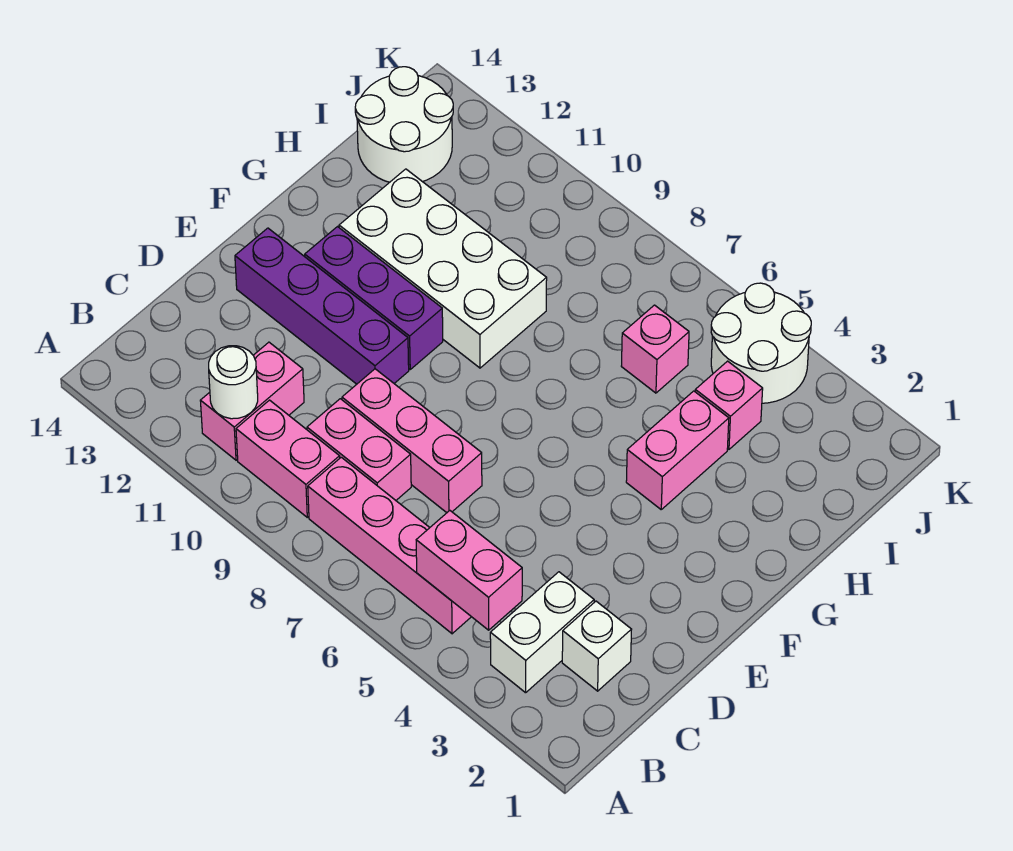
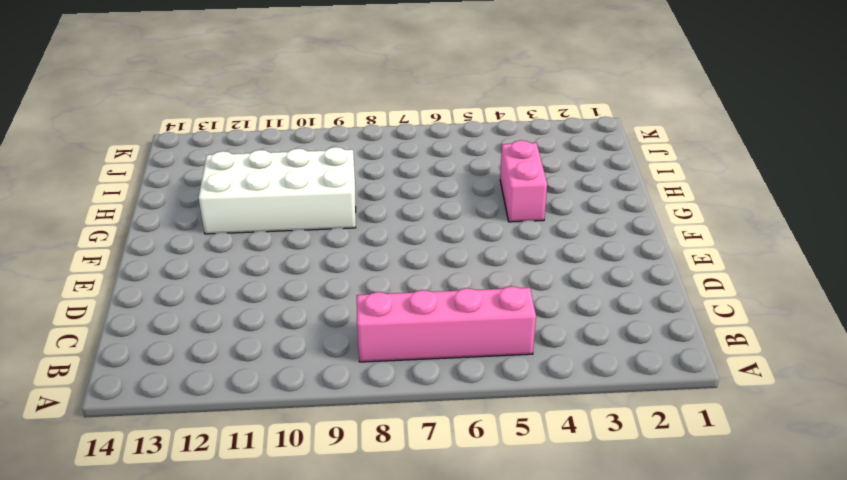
none -> white 1x2 brick [490,572,594,693]
none -> pink 1x2 brick [236,400,340,517]
none -> pink 1x2 brick [200,342,304,460]

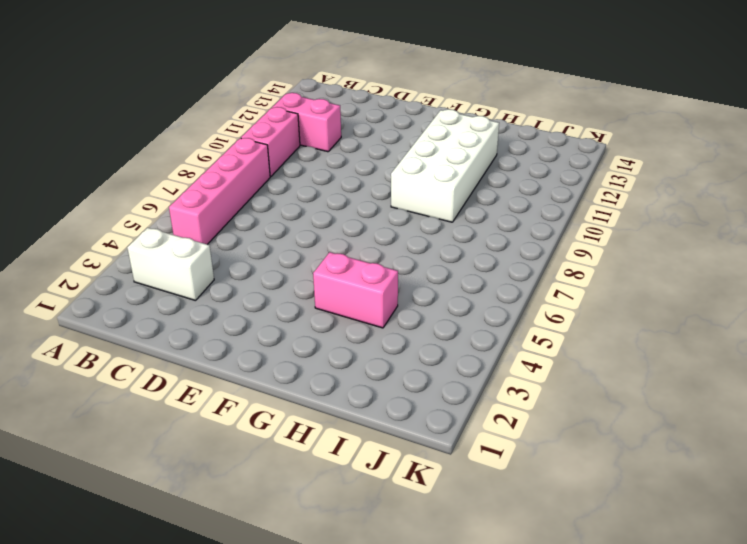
none -> white 1x1 brick [562,601,632,691]
none -> pink 1x2 brick [307,399,411,500]
none -> pink 1x3 brick [342,369,482,513]

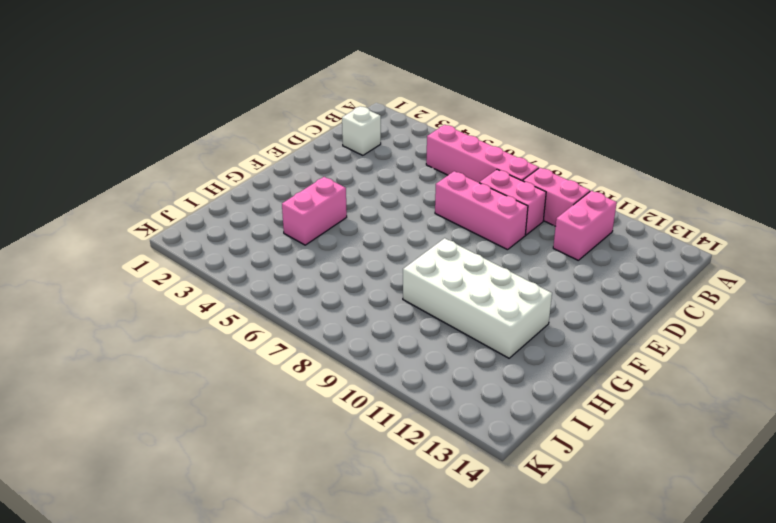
none -> white 1x2 brick [490,572,594,693]
none -> purple 1x4 brick [235,228,409,384]
none -> purple 1x3 brick [305,227,443,369]

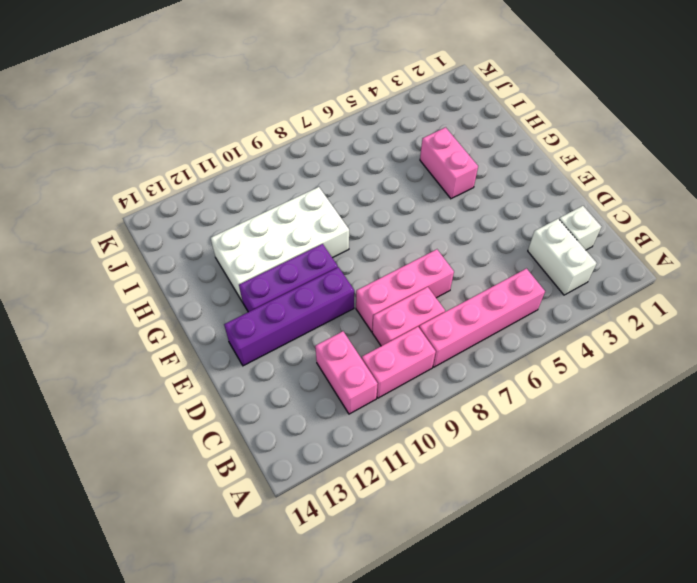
none -> pink 1x1 brick [695,361,763,449]
none -> pink 1x1 brick [621,305,689,393]
none -> white 2x2 round brick [355,67,453,182]

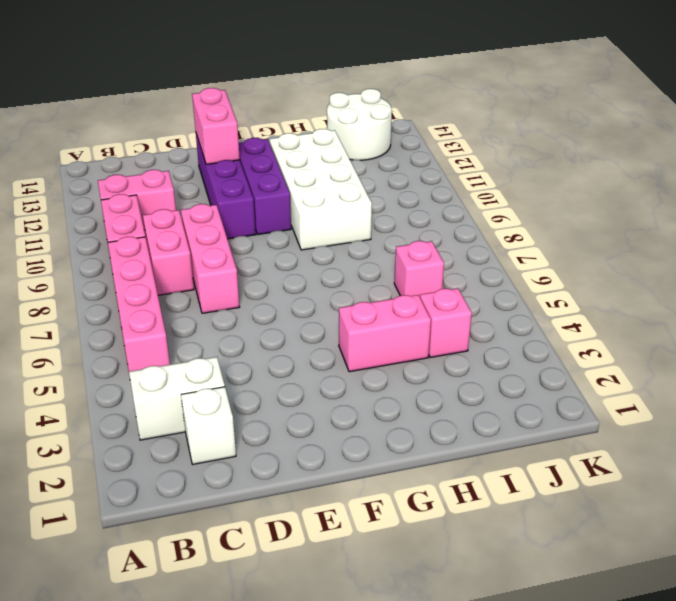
pink 1x2 brick [192,88,240,164] -> pink 1x2 brick moved to [416,511,522,630]
none -> white 2x2 round brick [711,283,811,403]
none -> white 1x1 round brick [209,346,258,419]

